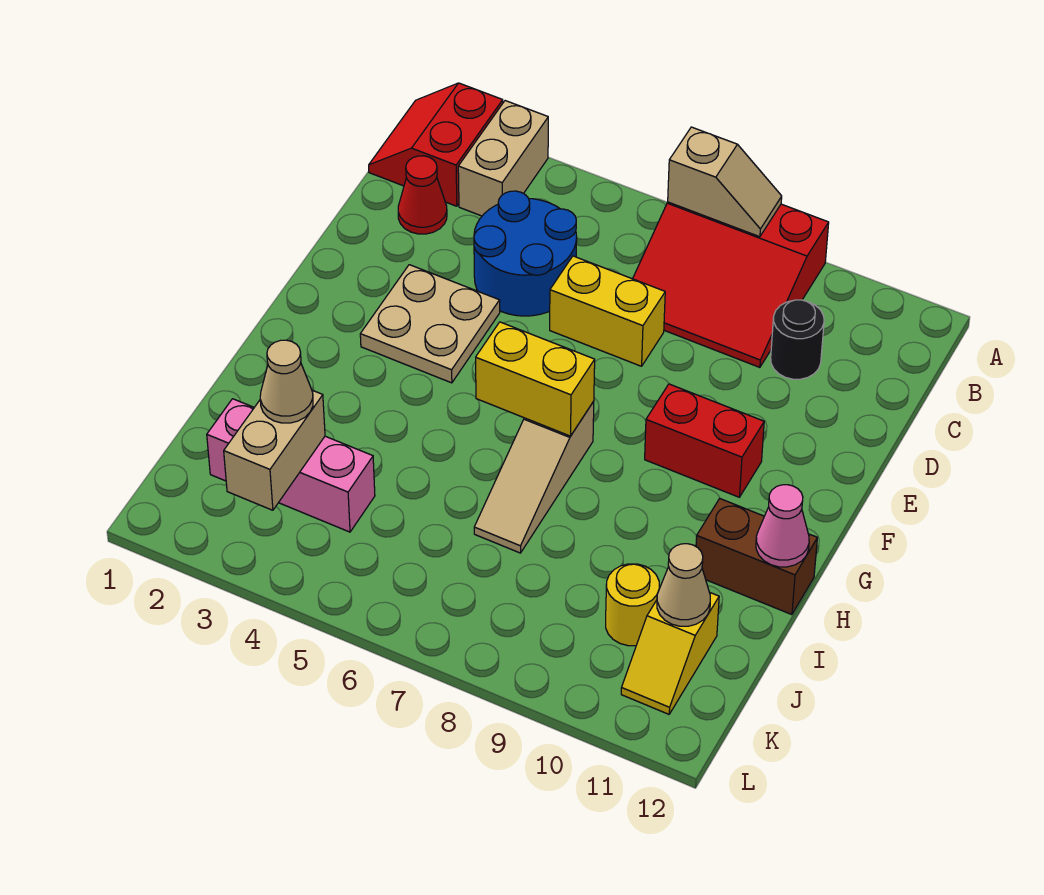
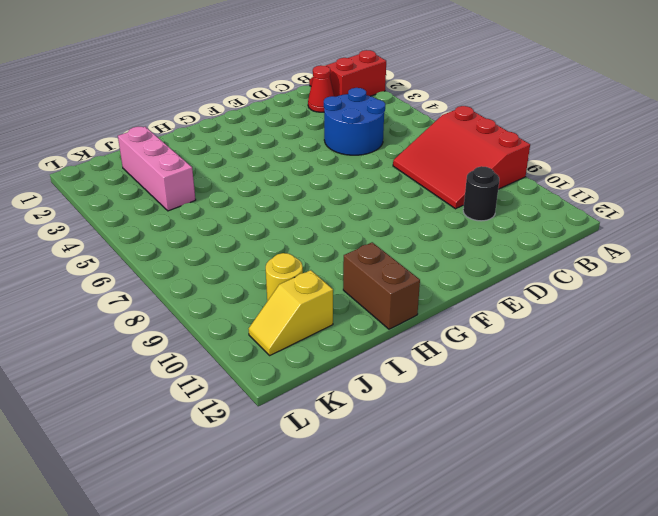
none -> tan 1x2 brick [458,101,548,216]
none -> yellow 1x2 brick [550,256,665,366]
none -> tan 2x2 plate [360,265,500,383]

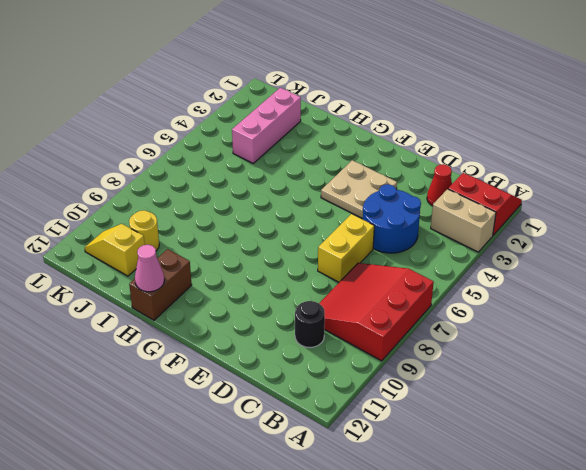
none -> red 1x2 brick [645,384,764,497]
none -> tan 1x3 slope [474,401,594,553]
none -> tan 1x2 slope [668,127,782,237]

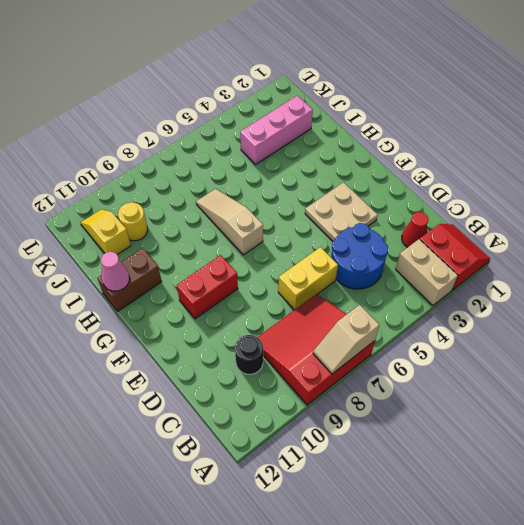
none -> yellow 1x2 brick [476,322,595,436]
none -> tan 1x2 brick [224,390,325,510]
none -> tan 1x1 cone [657,544,710,626]

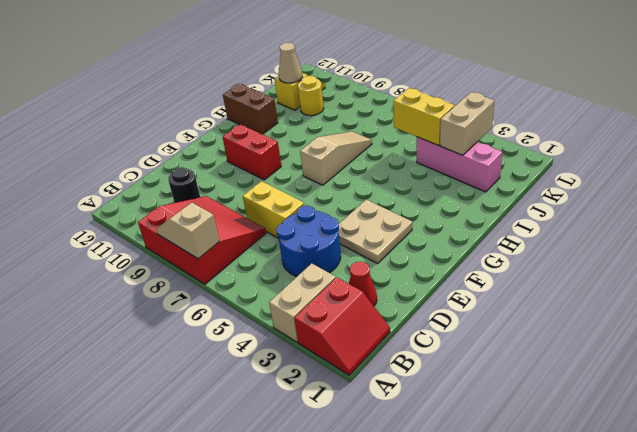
yellow 1x2 brick [394,88,455,146] -> yellow 1x2 brick moved to [476,322,595,436]
none -> pink 1x1 cone [756,485,809,567]
none -> tan 1x1 cone [260,340,313,423]

